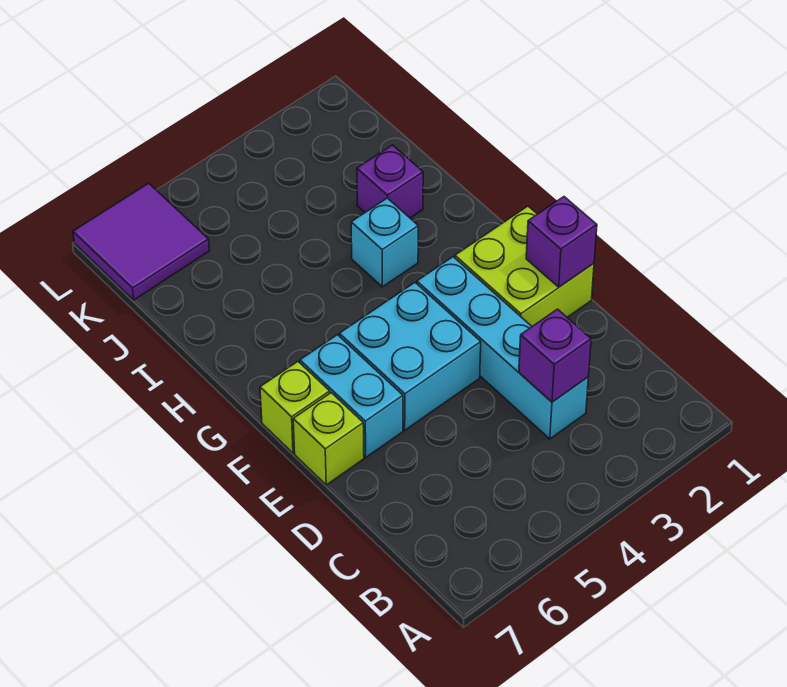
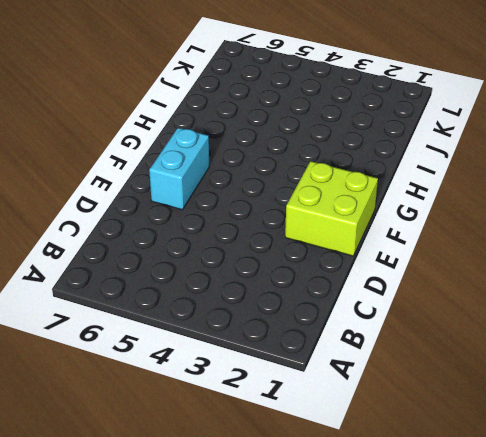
none -> cyan 1x4 brick [417,257,588,439]
none -> cyan 2x2 brick [339,283,481,430]

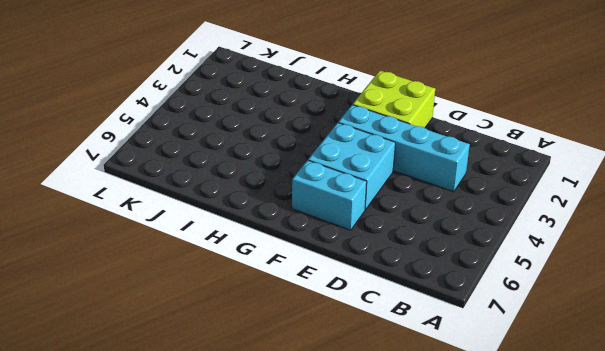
none -> lime 1x1 brick [293,393,364,485]
none -> lime 1x1 brick [260,362,330,453]

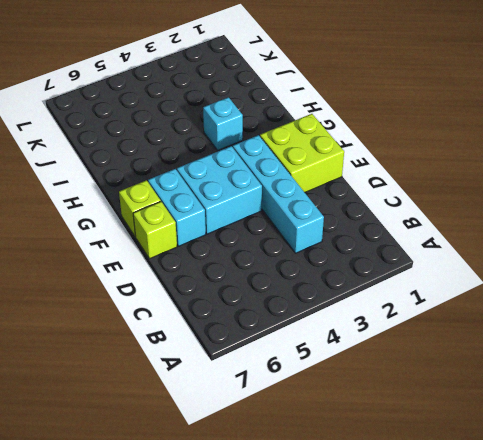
none -> purple 1x1 brick [357,145,423,218]
none -> purple 2x2 tile [73,183,209,300]

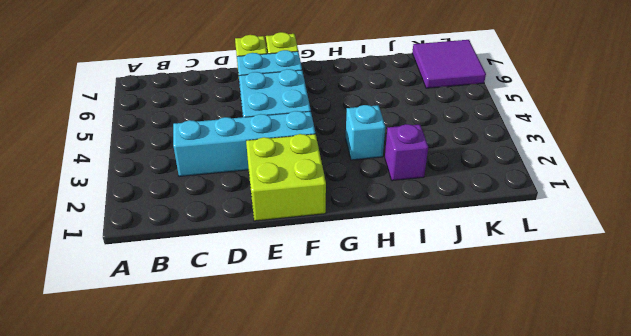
none -> purple 1x1 brick [519,309,591,402]
none -> purple 1x1 brick [526,197,597,287]

